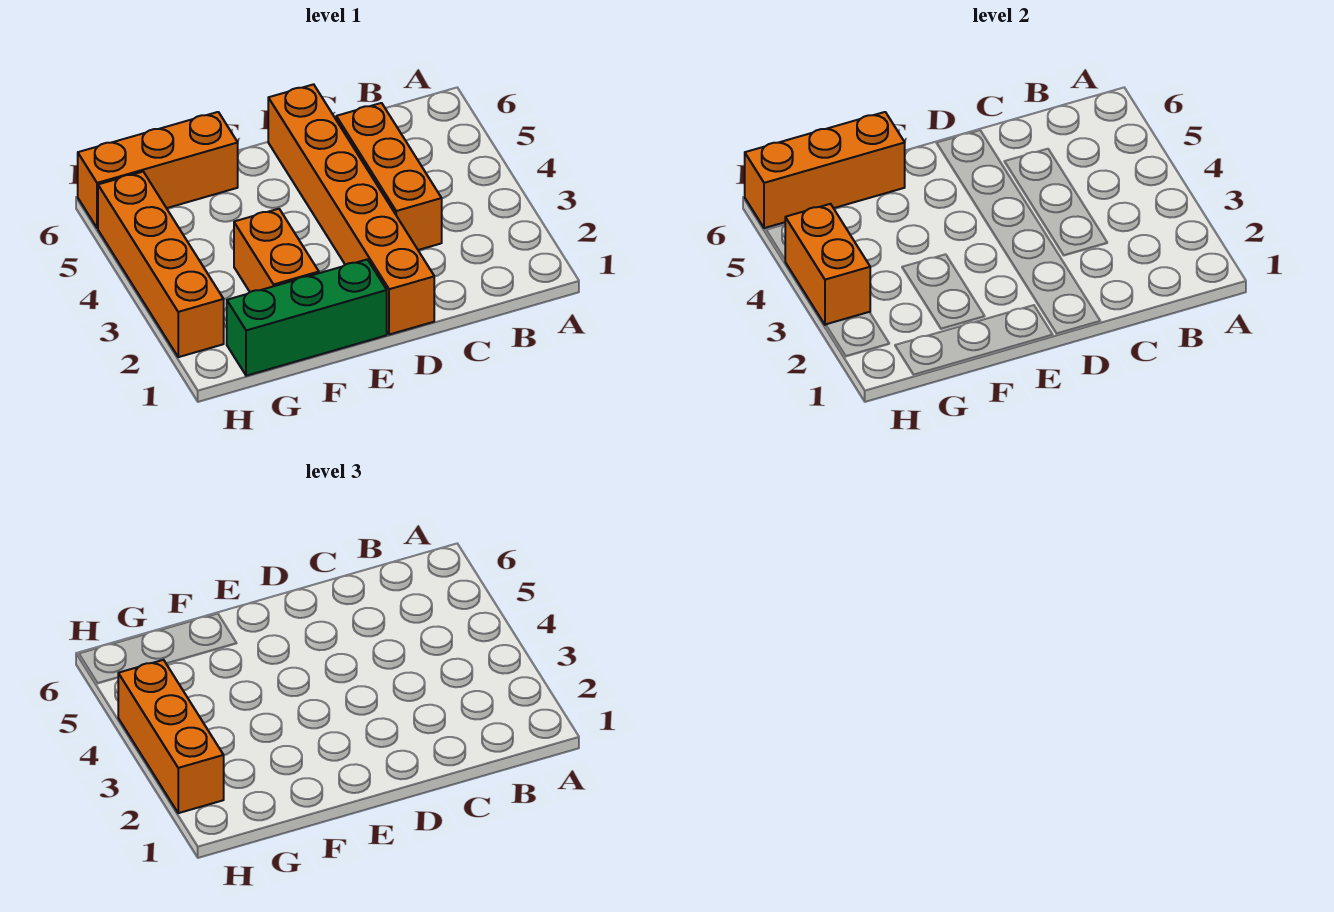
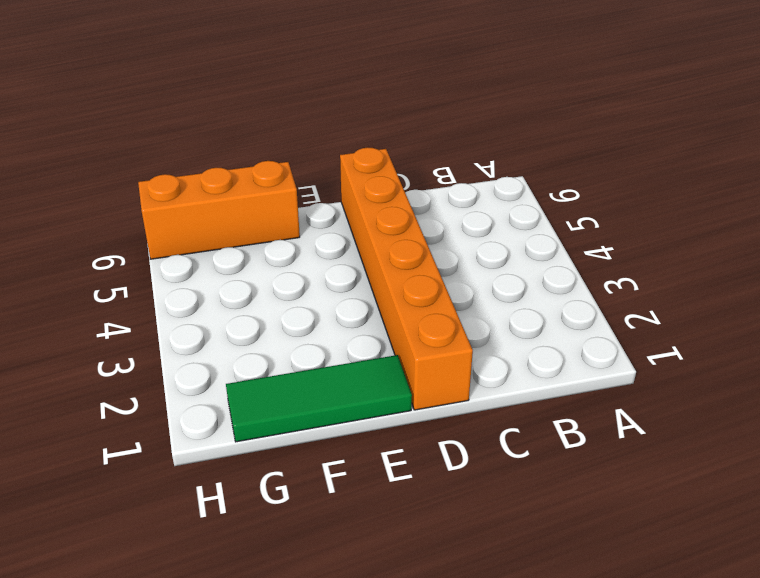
green 1x3 tile [226,355,412,442] -> green 1x3 brick [227,259,387,376]
none -> orange 1x3 brick [336,103,442,250]
none -> orange 1x2 brick [234,209,319,292]

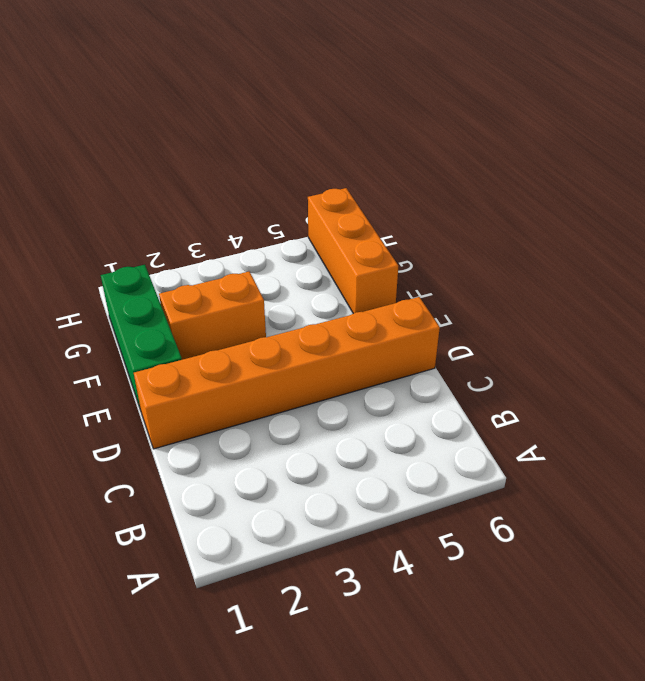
none -> orange 1x3 brick [336,103,442,250]
none -> orange 1x4 brick [98,172,224,357]

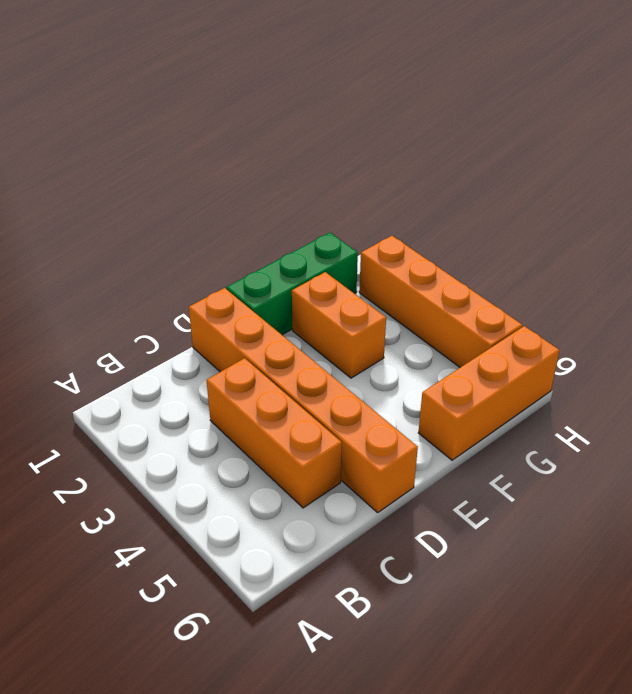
none -> orange 1x3 brick [745,112,905,228]
none -> orange 1x2 brick [785,204,870,325]

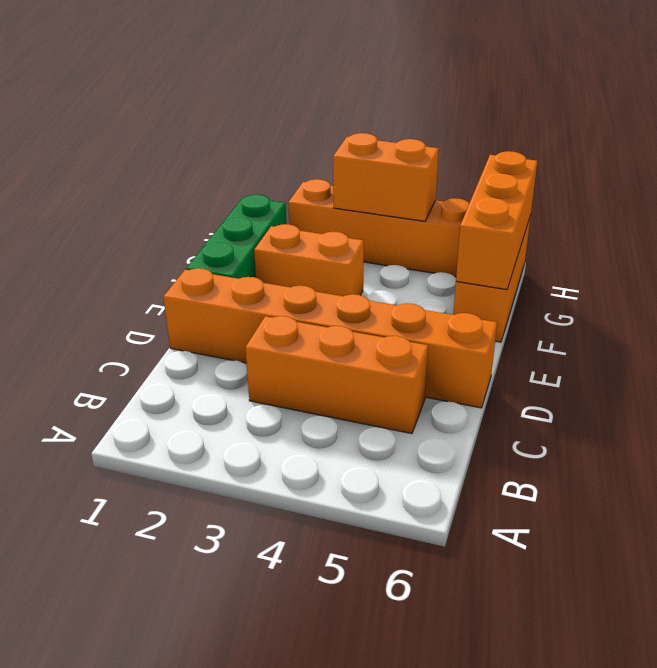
none -> orange 1x3 brick [118,660,224,813]

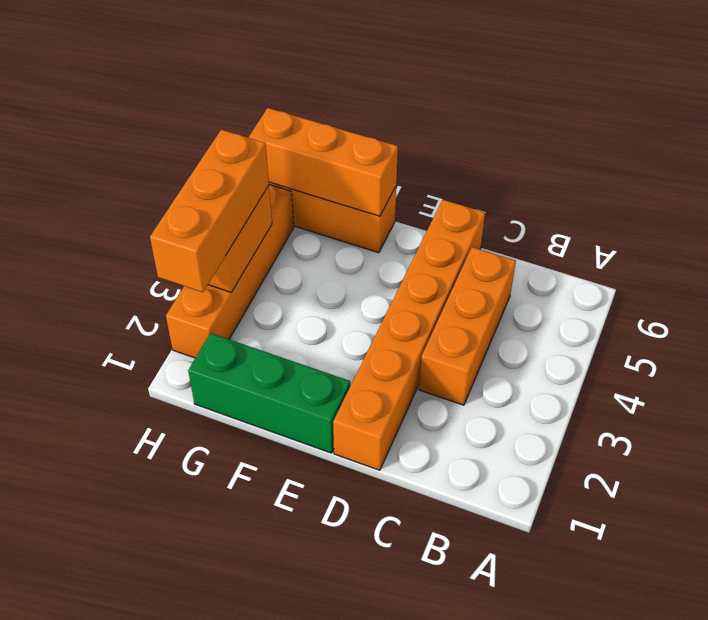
none -> orange 1x2 brick [234,209,319,292]

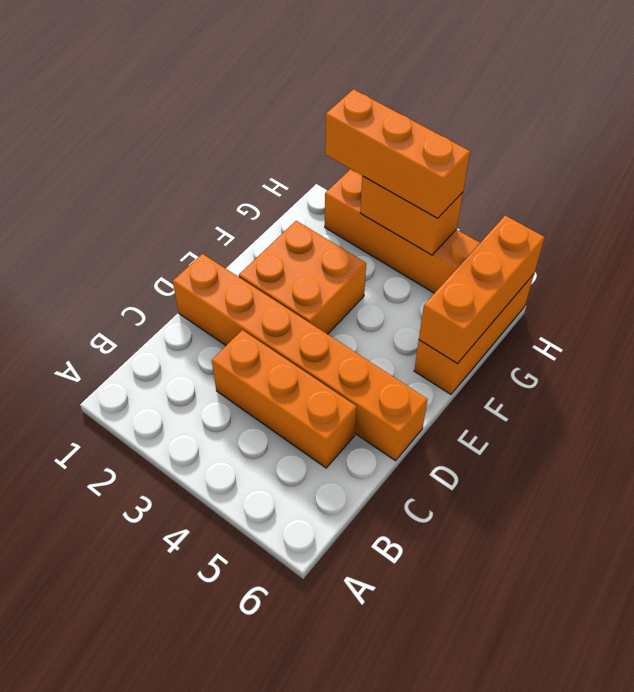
orange 2x2 brick [239,221,366,334] -> orange 1x2 brick [234,209,319,292]
none -> green 1x3 brick [227,259,387,376]

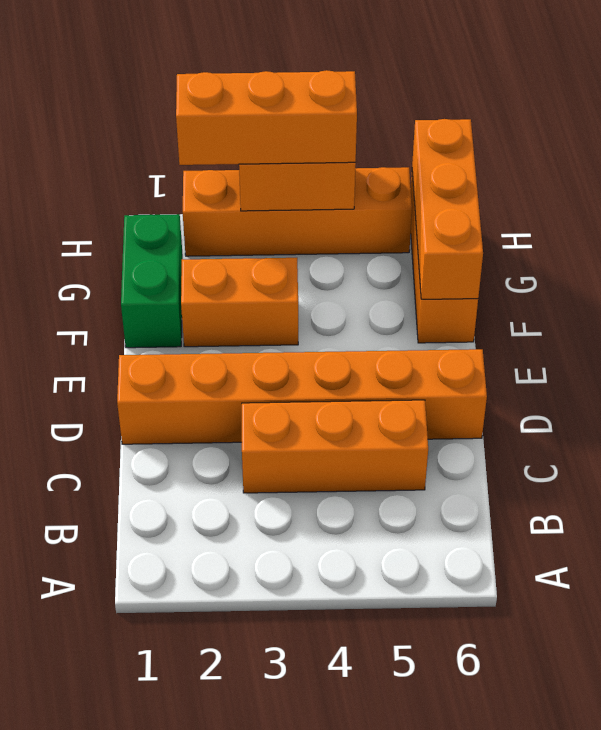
green 1x2 brick [121,214,183,348] -> green 1x3 brick [227,259,387,376]

